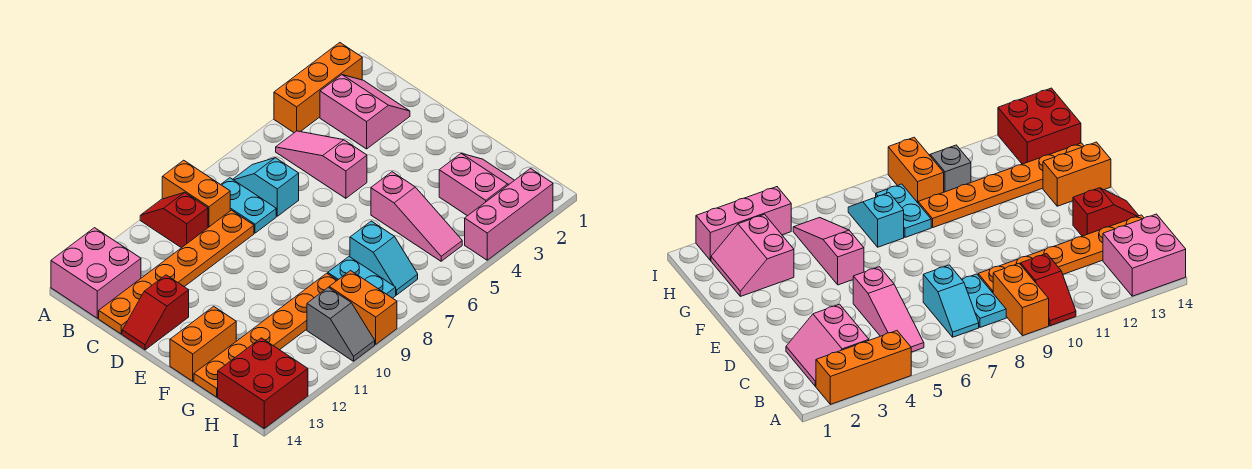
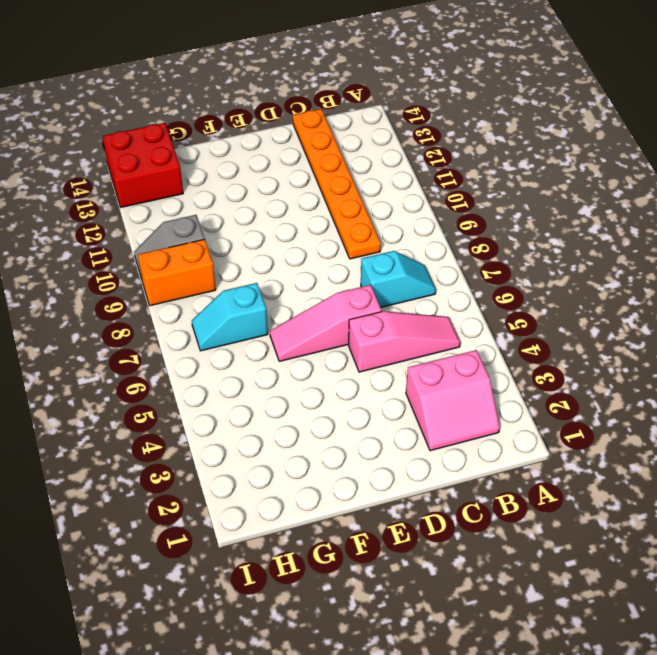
pink 1x3 slope [270,285,382,361] -> pink 1x3 slope moved to [371,172,462,261]
none -> orange 1x3 brick [274,43,362,133]
none -> orange 1x2 brick [162,160,230,227]
none -> red 1x2 slope [140,193,208,248]

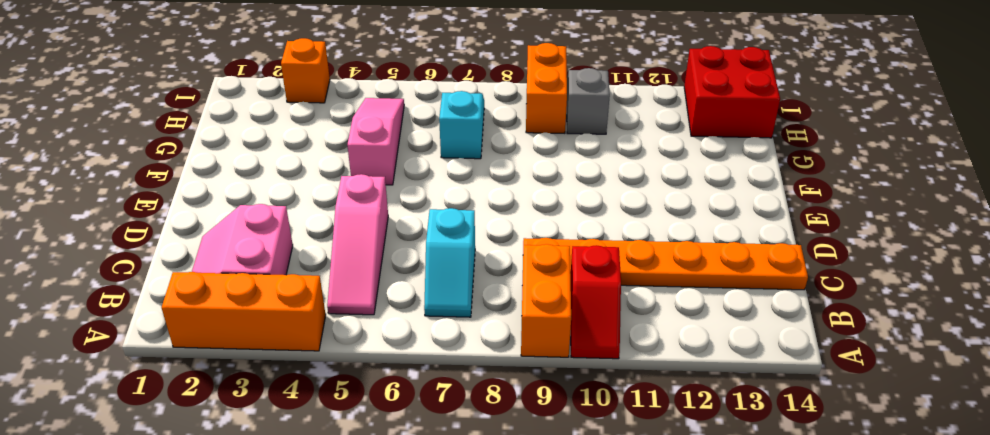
orange 1x1 brick [281,38,330,103] -> pink 1x3 brick [465,169,553,260]
none -> pink 2x2 brick [51,228,141,318]
none -> cyan 1x2 plate [221,178,276,233]
none -> red 1x2 slope [122,275,189,350]

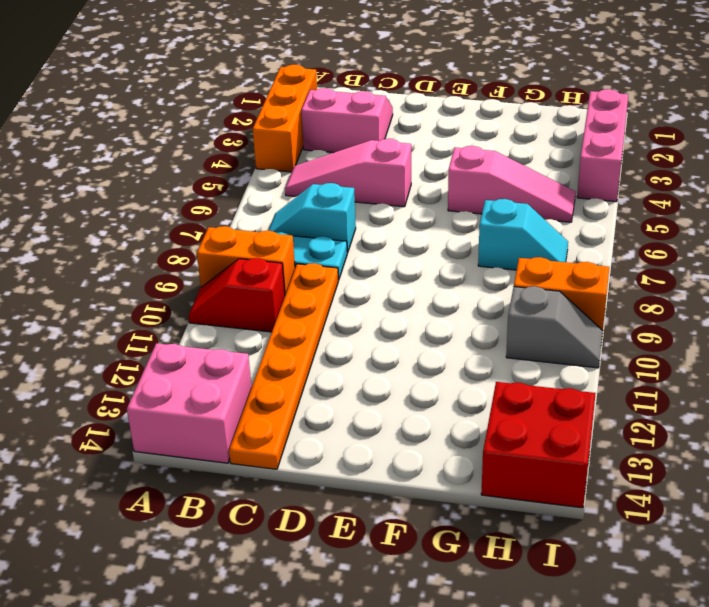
none -> red 1x2 slope [122,275,189,350]
none -> orange 1x2 brick [170,306,236,381]
none -> pink 2x2 slope [439,154,514,216]

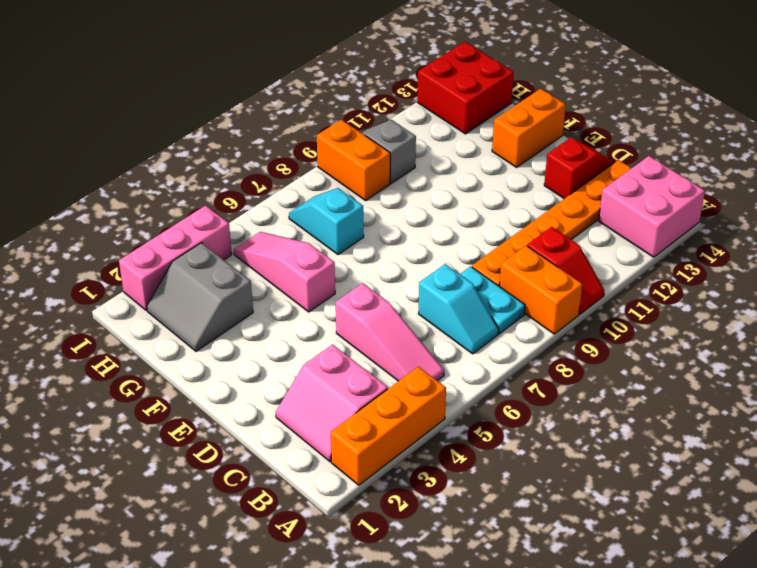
grey 2x2 slope [147,243,253,351] -> pink 2x2 slope [439,154,514,216]
none -> cyan 1x2 plate [328,257,396,298]
none -> orange 1x6 plate [194,273,337,397]

